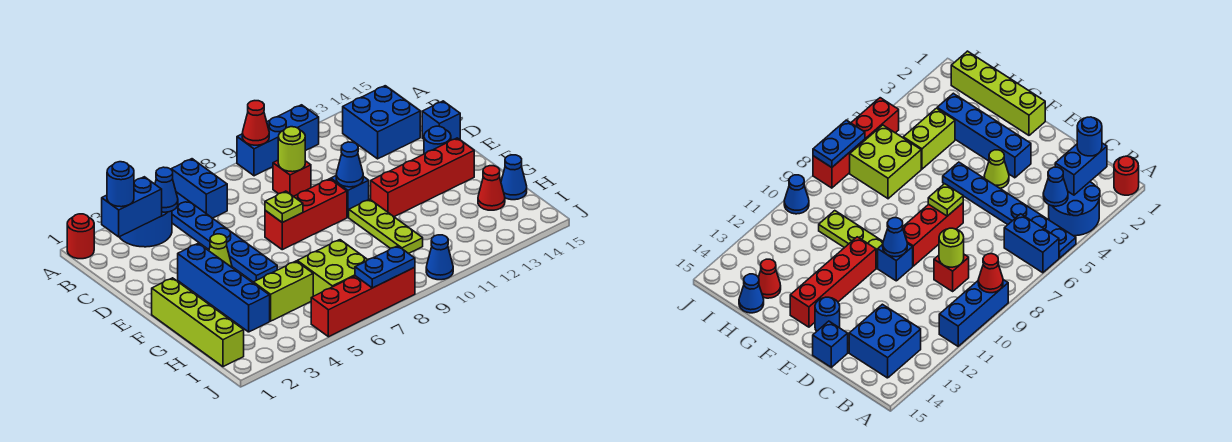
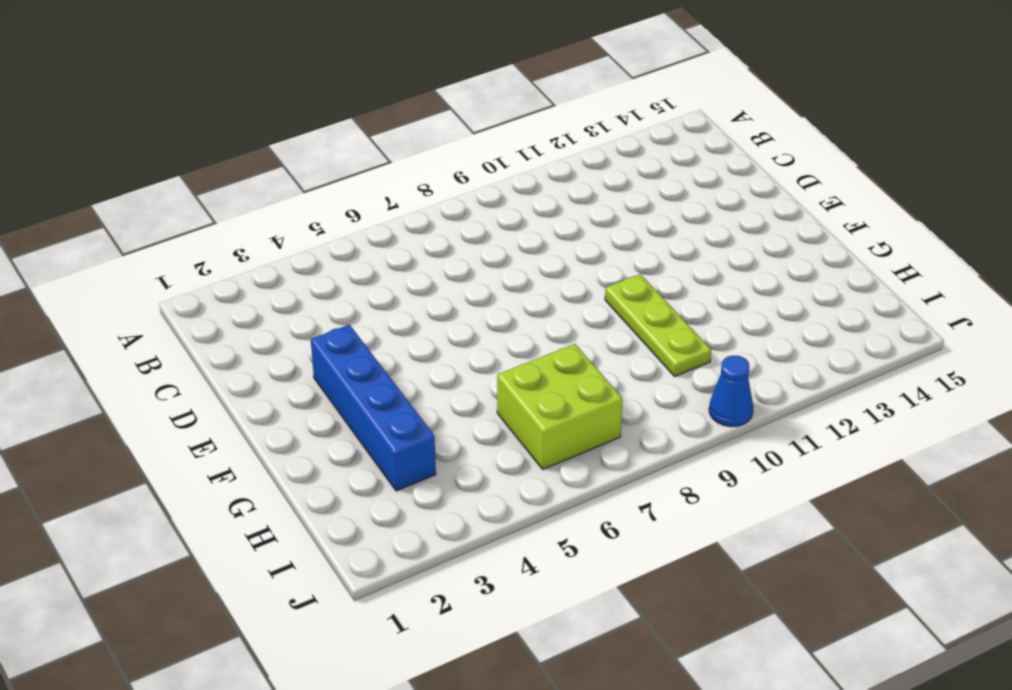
none -> red 1x1 round brick [67,214,94,259]
none -> blue 2x2 round brick [120,211,172,247]
none -> blue 1x6 plate [172,192,277,282]
none -> blue 1x2 brick [171,159,227,218]

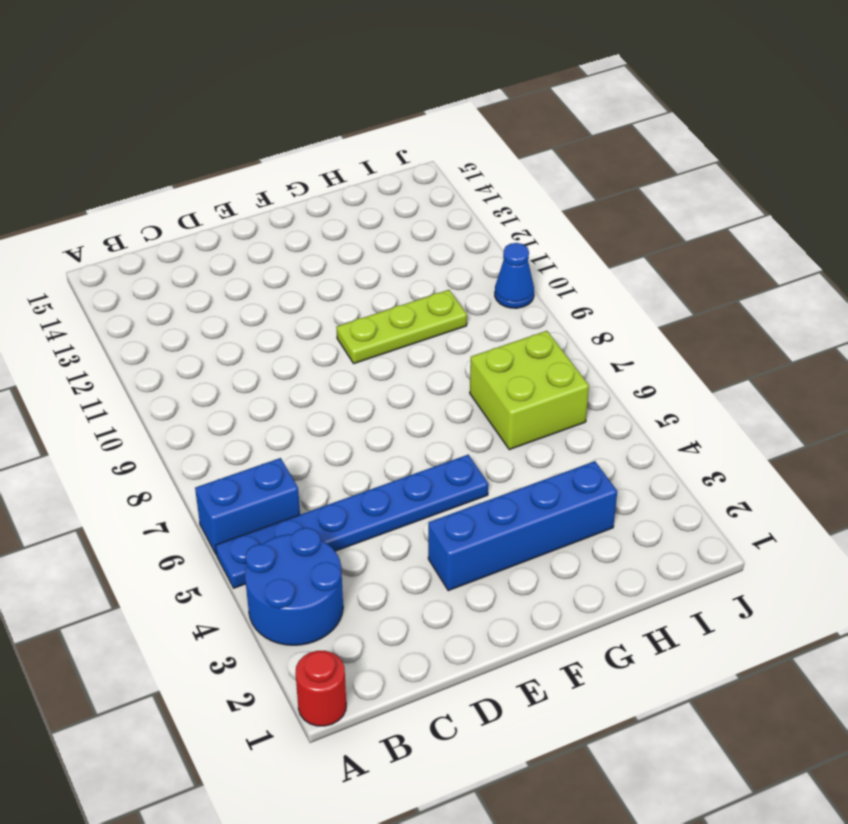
none -> blue 1x3 brick [237,105,319,176]
none -> blue 2x2 brick [343,86,420,159]
none -> red 1x1 brick [273,160,311,196]
none -> blue 1x1 brick [422,101,460,140]

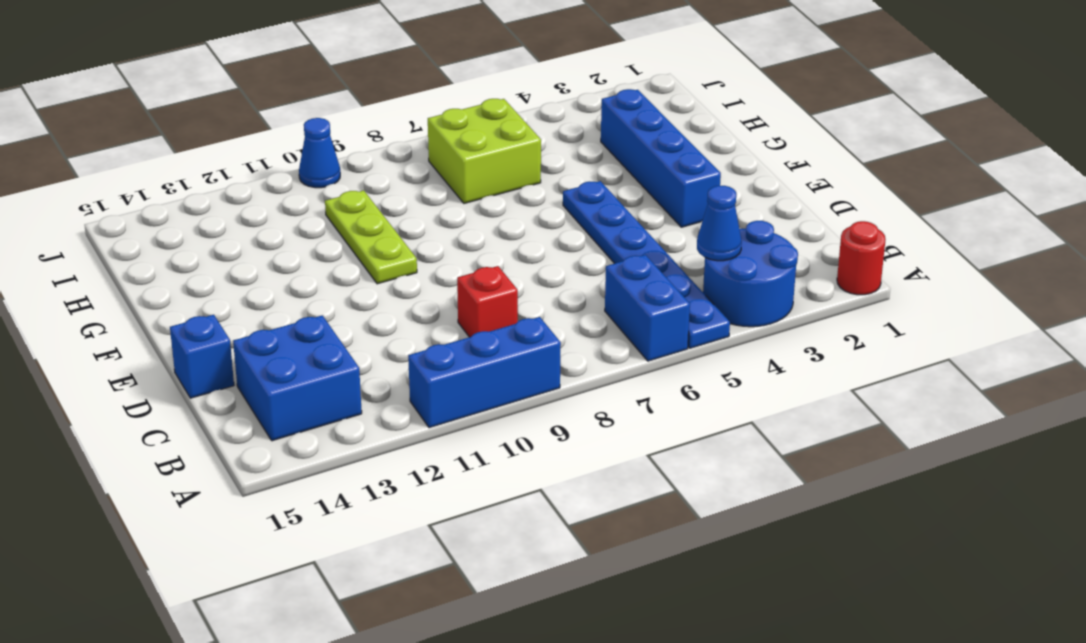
none -> lime 1x1 cone [209,234,232,267]
none -> red 1x3 brick [265,179,347,250]
none -> blue 1x1 brick [331,176,369,217]
none -> blue 1x1 round brick [424,126,451,154]

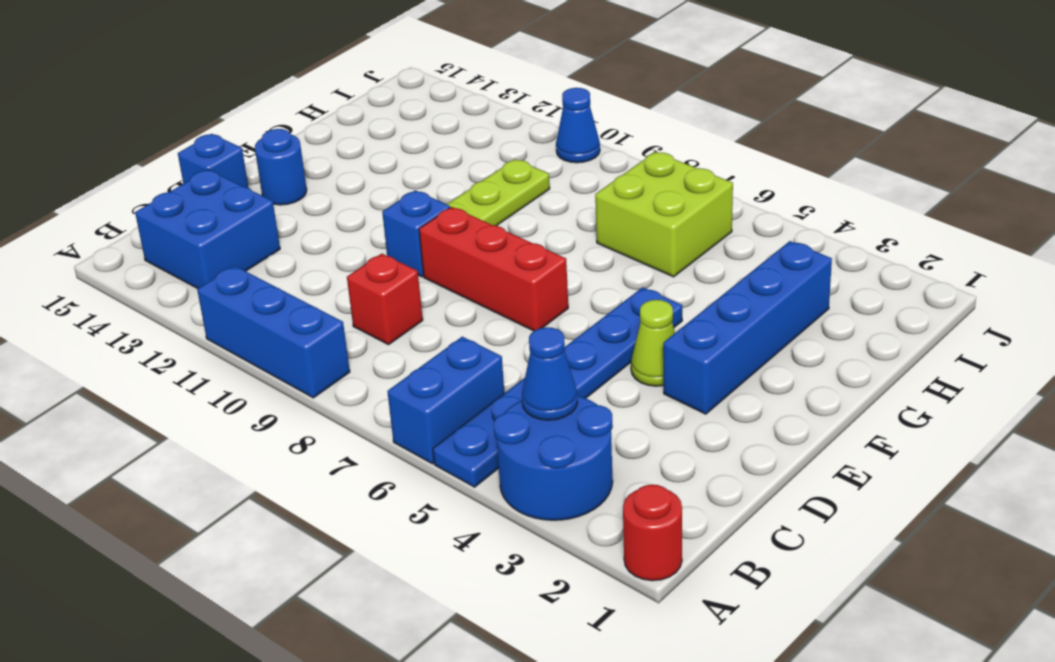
none -> lime 1x4 brick [152,278,244,367]
none -> red 1x4 brick [371,138,474,217]
none -> lime 1x2 brick [253,261,313,321]
none -> red 1x1 cone [478,166,505,210]

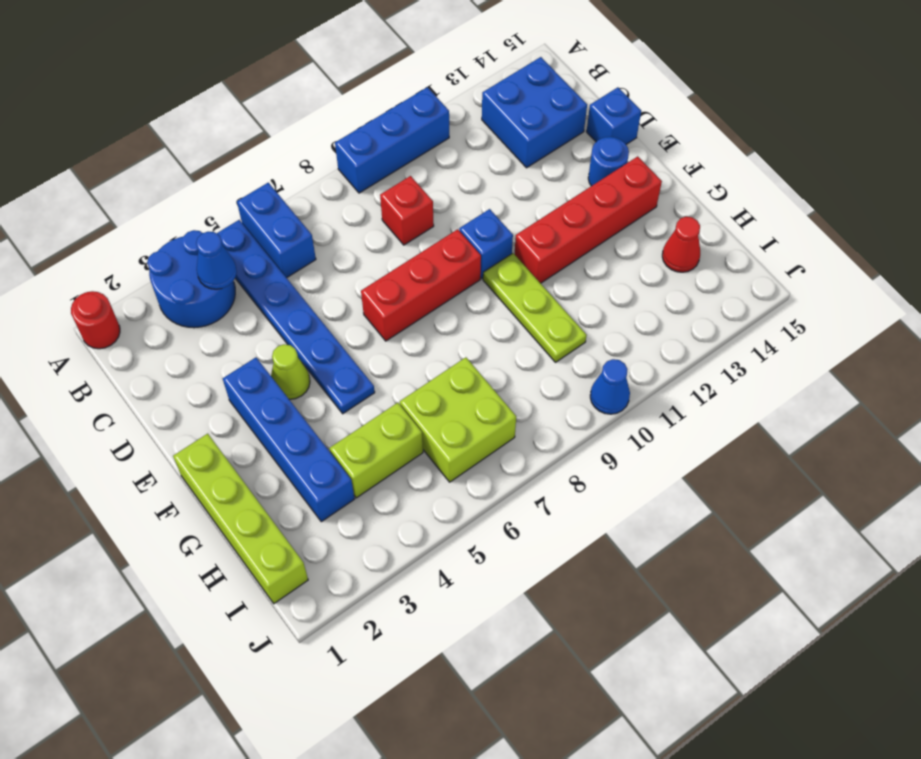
none -> blue 1x1 cone [501,155,527,200]
none -> red 1x4 brick [311,267,415,337]
none -> red 1x1 cone [242,101,269,145]
none -> blue 1x2 brick [102,177,162,237]

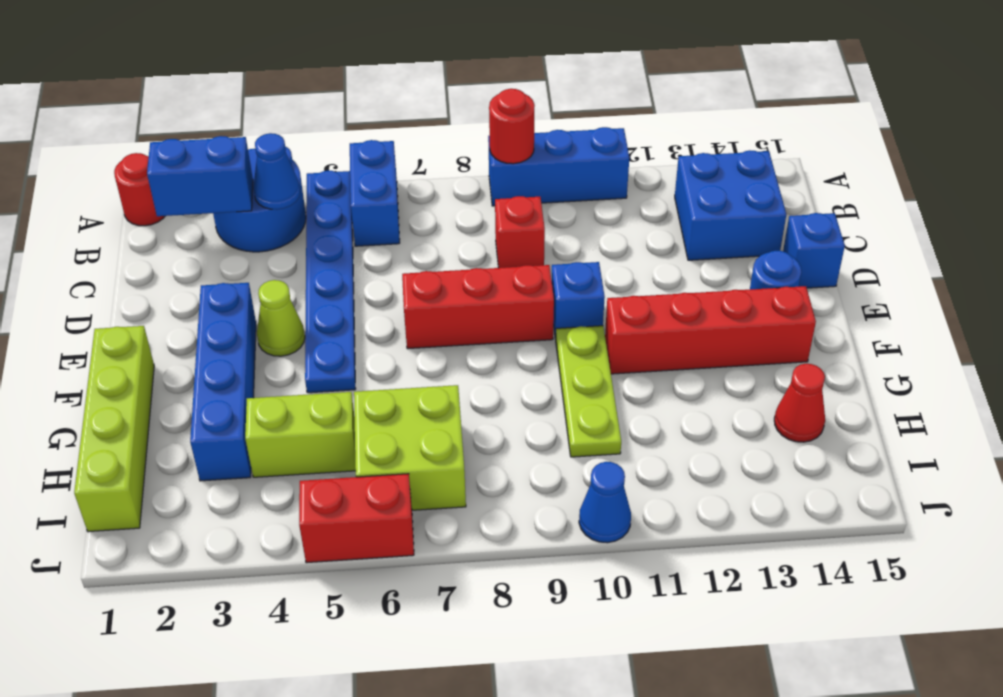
red 1x1 round brick [489,89,535,164] -> red 1x1 cone [242,101,269,145]
red 1x2 brick [299,474,414,563] -> red 1x4 brick [311,267,415,337]
none -> blue 1x1 cone [501,155,527,200]
none -> lime 1x1 round brick [278,127,305,172]
none -> lime 1x1 plate [265,191,303,222]
none -> blue 1x1 cone [336,142,363,187]

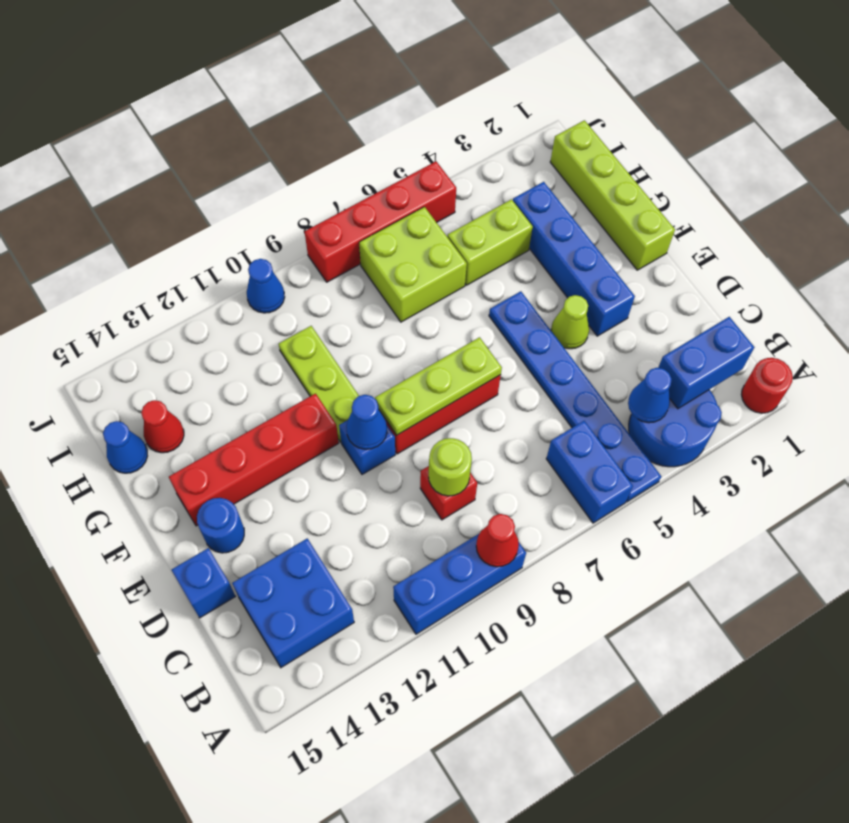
lime 1x3 plate [375,337,502,435] -> lime 1x1 plate [265,191,303,222]
none -> blue 1x2 plate [355,246,415,288]
none -> blue 1x1 round brick [107,162,134,207]

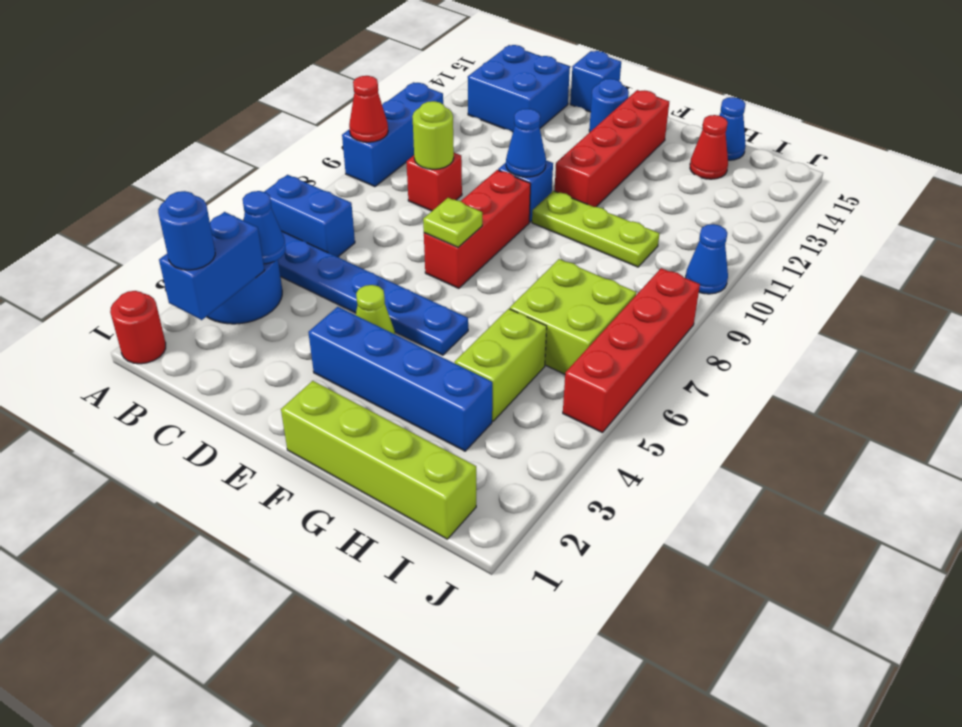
none -> blue 1x2 plate [355,246,415,288]

